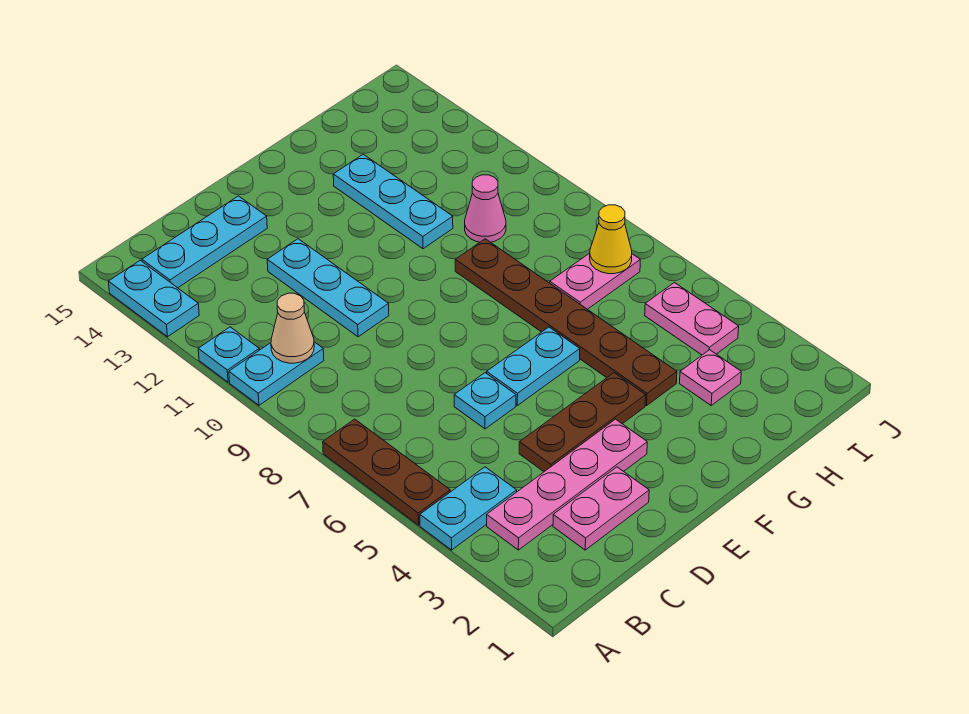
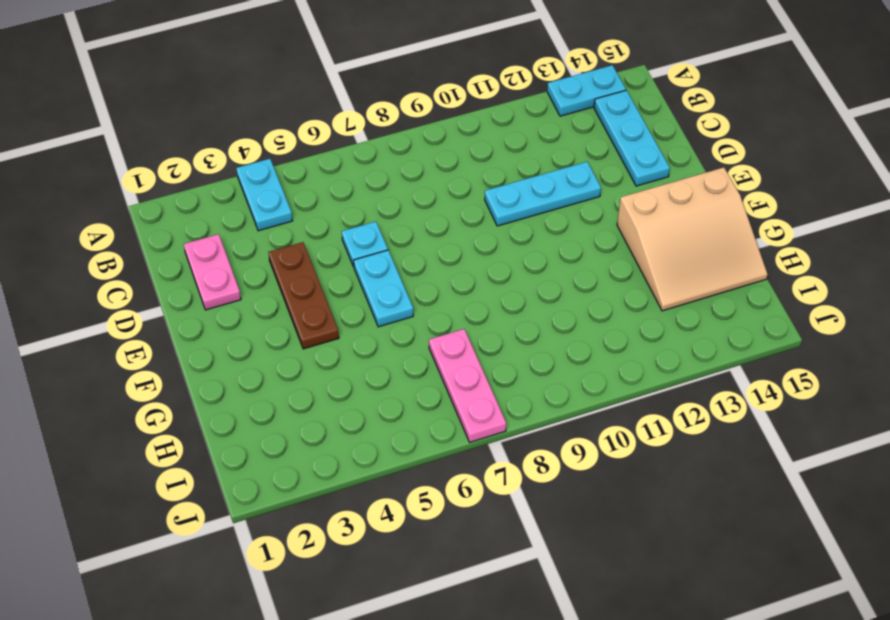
tan 3x3 slope [617,167,768,311] -> cyan 1x3 plate [333,154,453,249]
pink 1x3 plate [429,329,506,442] -> pink 1x2 plate [550,253,640,309]
none -> brown 1x3 plate [323,419,450,525]
none -> cyan 1x2 plate [229,342,324,405]
none -> cyan 1x1 plate [198,327,259,382]

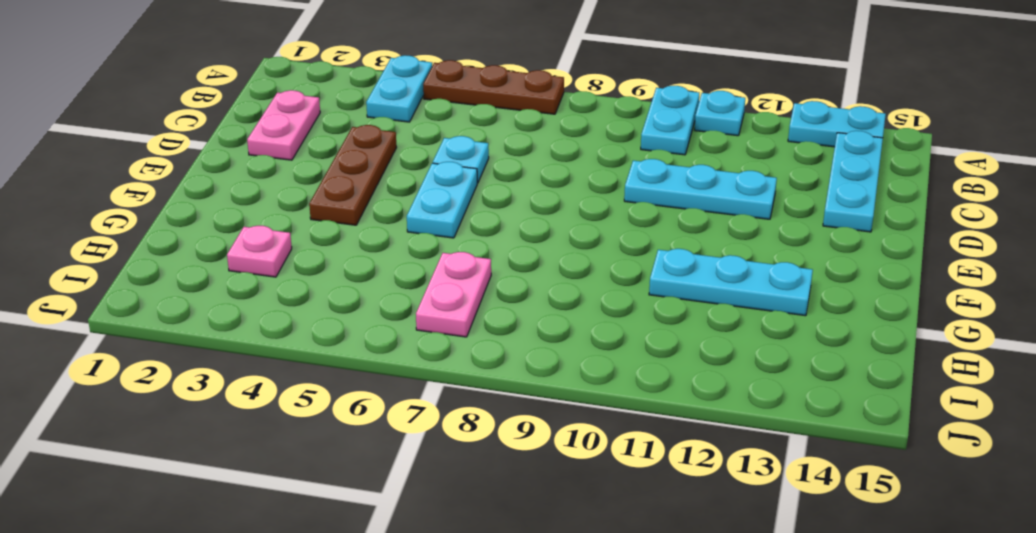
none -> pink 1x4 plate [487,419,647,550]
none -> brown 1x6 plate [455,239,677,405]
none -> pink 1x1 cone [465,175,506,242]

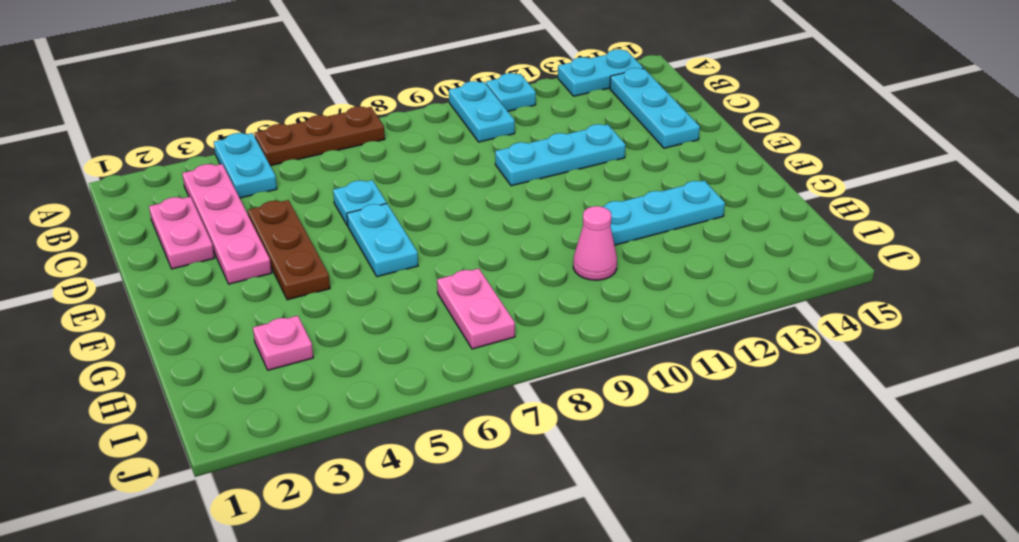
none -> brown 1x6 plate [455,239,677,405]
none -> pink 1x2 plate [645,283,739,355]
none -> tan 1x1 cone [271,293,314,363]

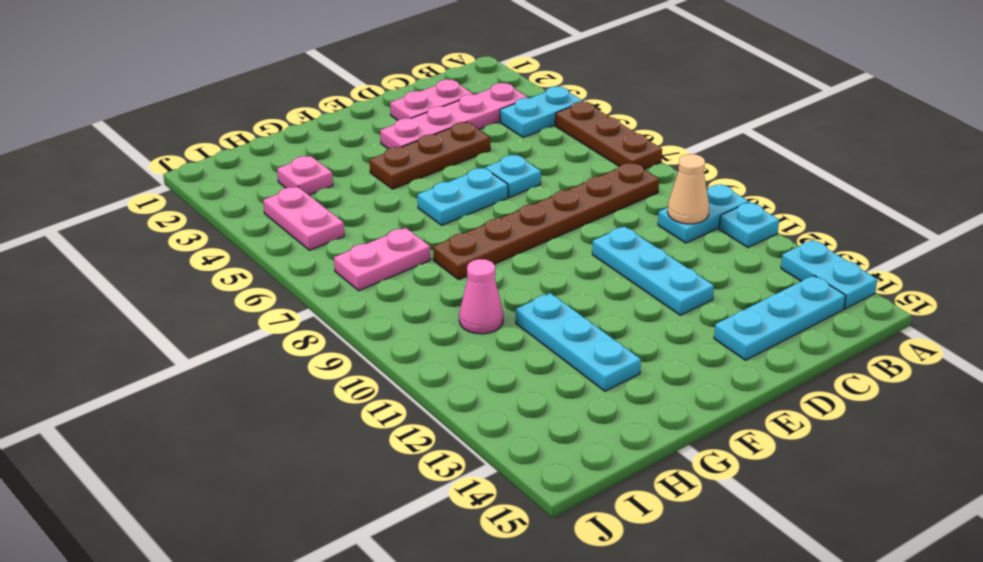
brown 1x6 plate [433,163,659,279] -> brown 1x6 plate turned to [455,239,677,405]
none -> yellow 1x1 cone [590,205,632,274]

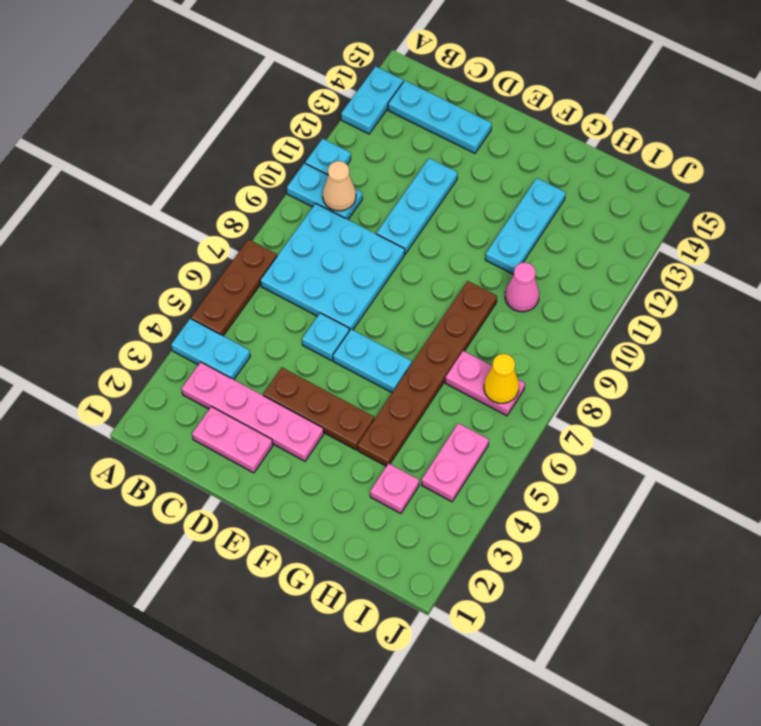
cyan 3x3 plate [260,204,405,331] -> none

